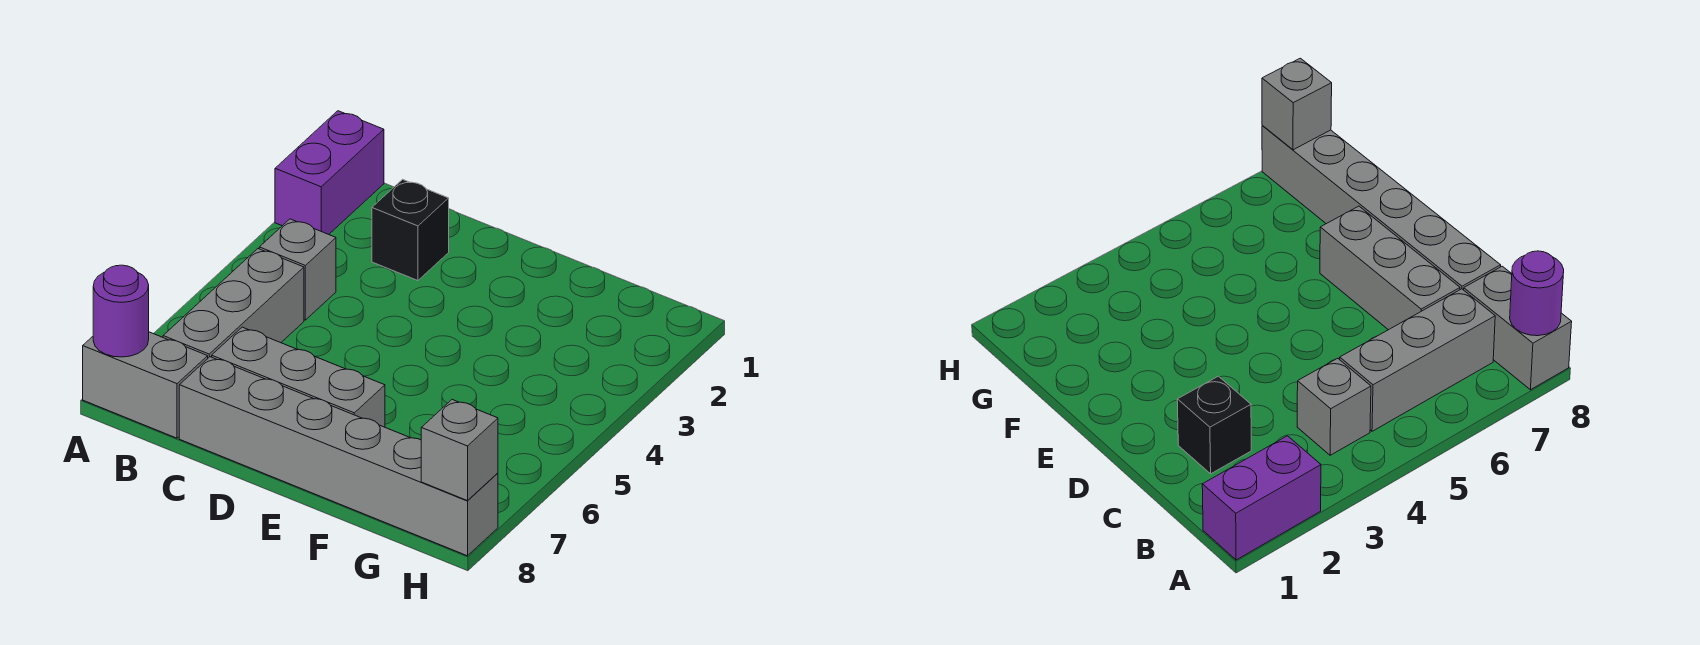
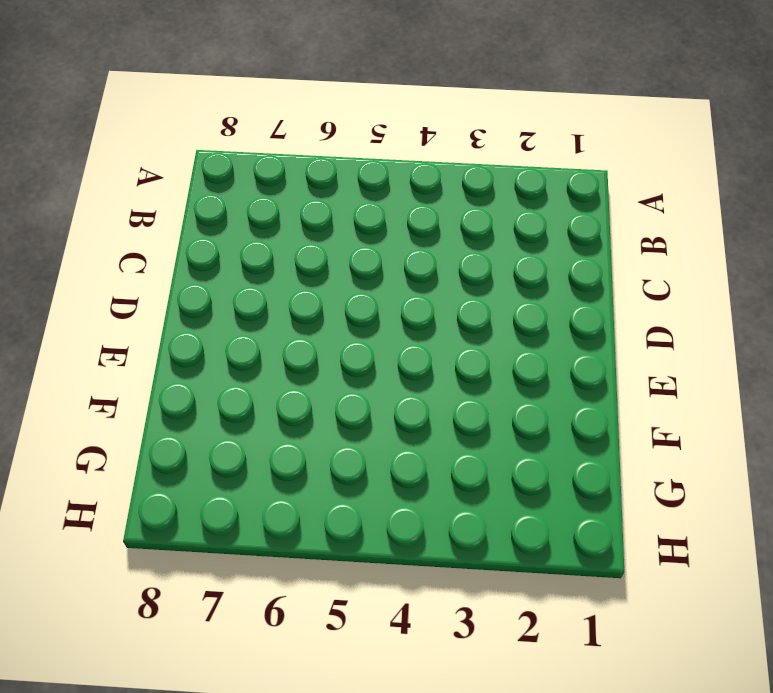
none -> purple 1x2 brick [275,111,384,234]
none -> grey 1x2 brick [83,332,208,438]

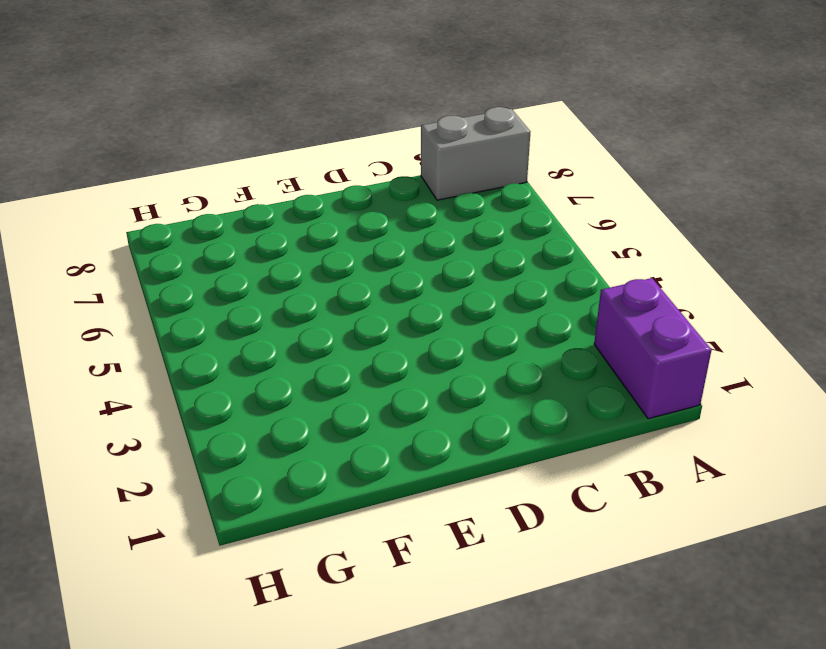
none -> grey 1x1 brick [259,219,336,320]
none -> grey 1x3 brick [163,249,304,358]

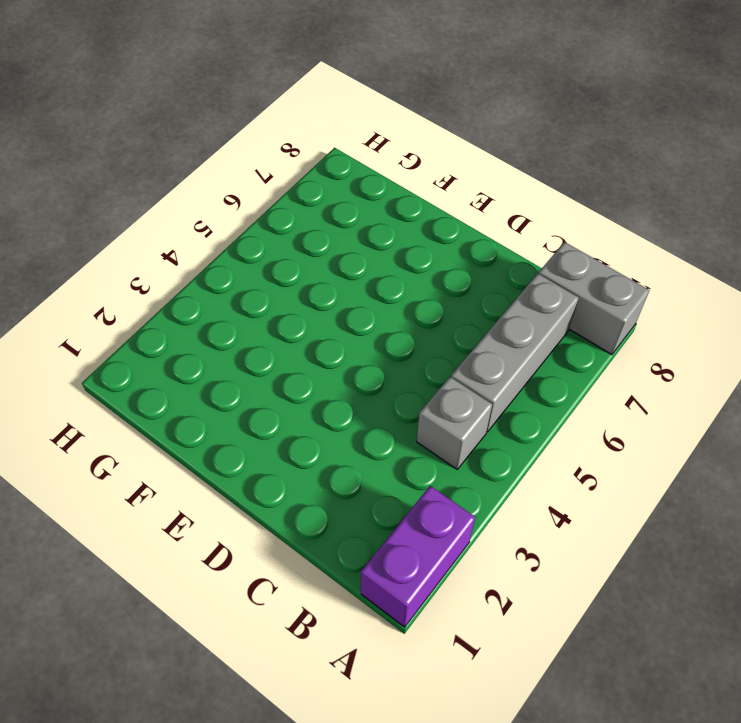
none -> black 1x1 brick [372,179,449,281]
none -> grey 1x3 brick [212,327,385,427]

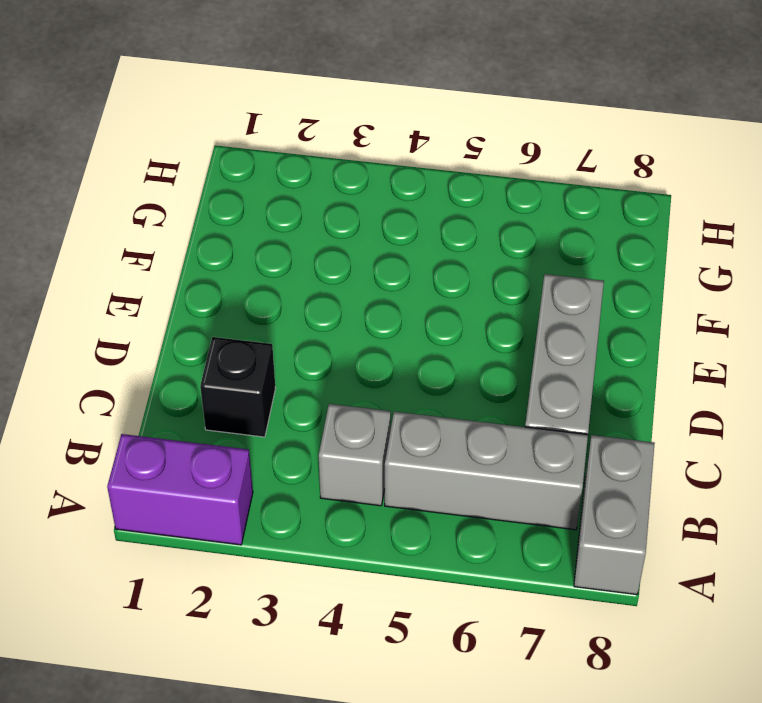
none -> grey 1x6 brick [179,357,498,556]
none -> purple 1x1 round brick [93,265,149,357]

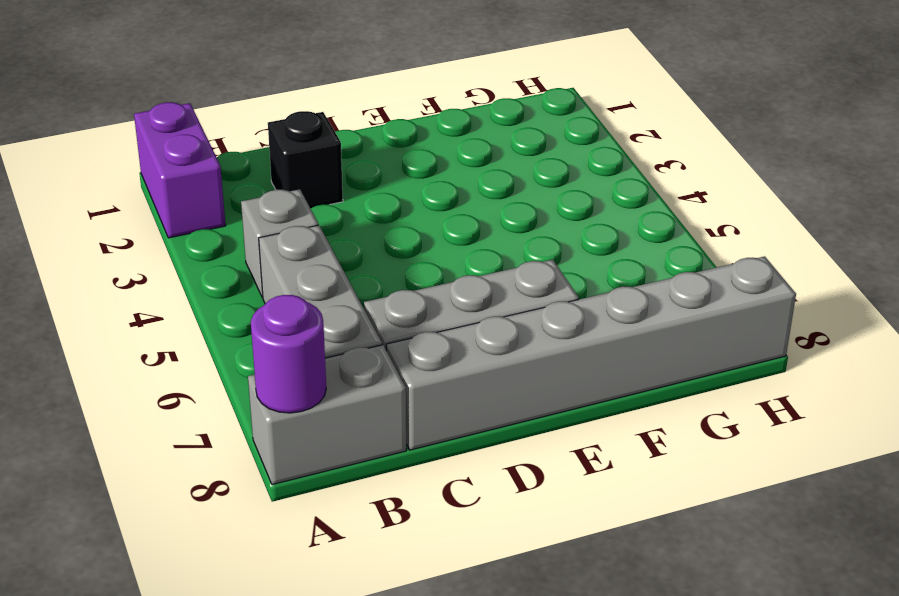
none -> grey 1x1 brick [421,400,498,501]

